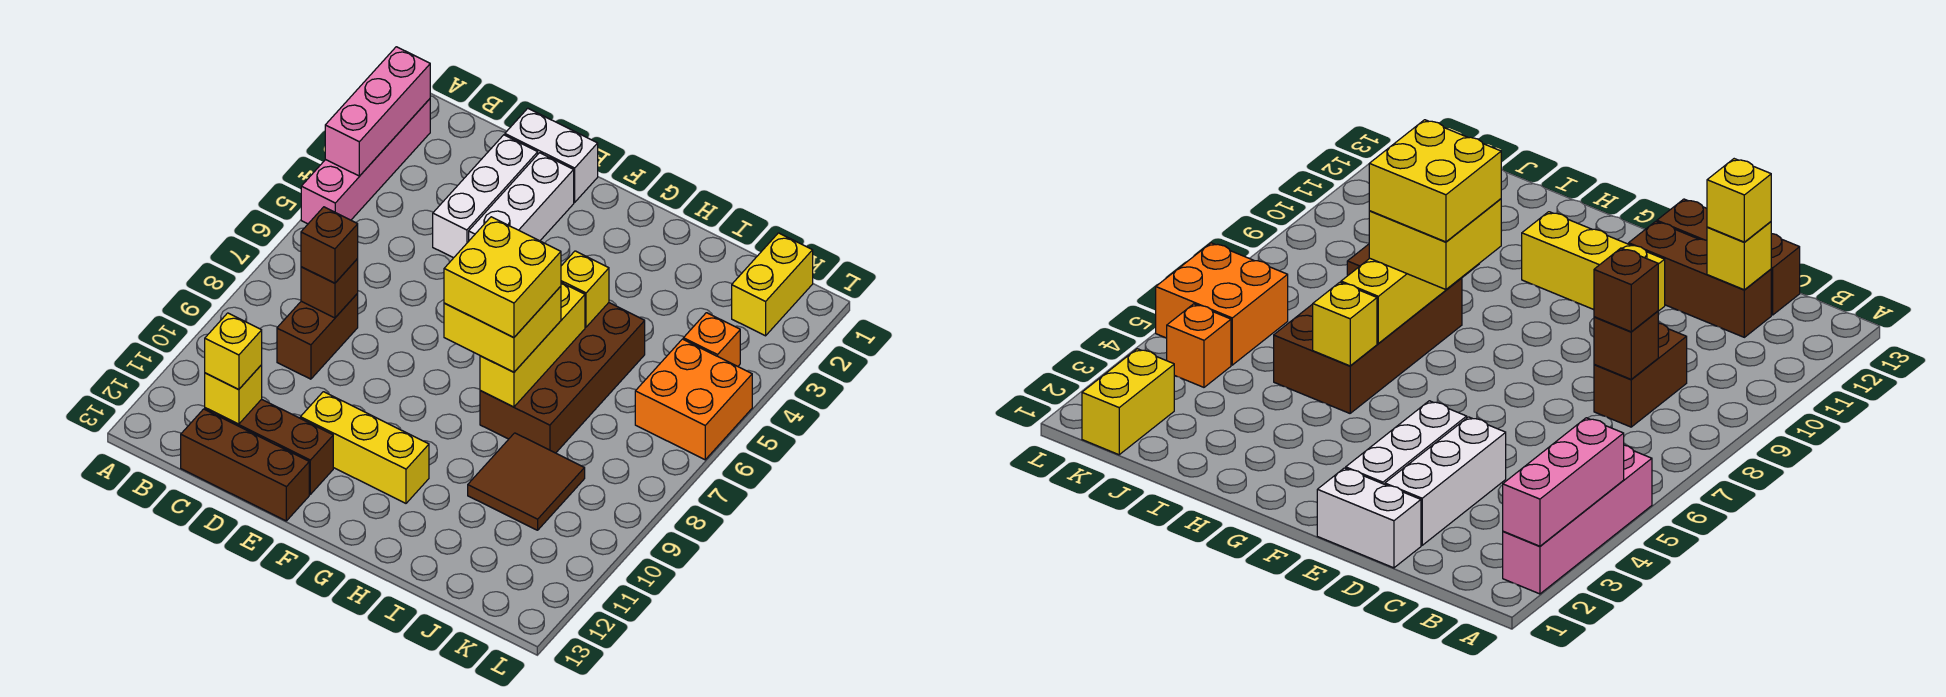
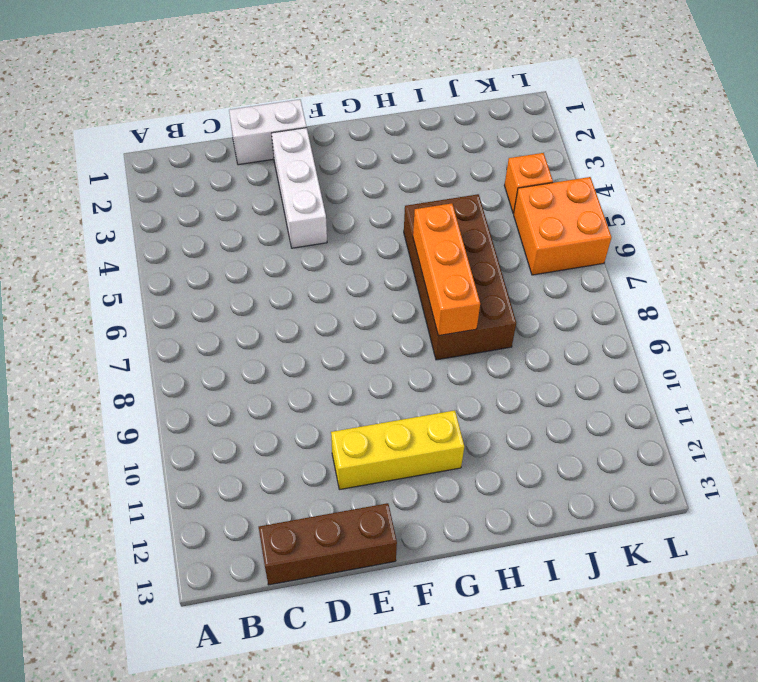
orange 1x3 brick [413,203,480,336] -> yellow 1x3 brick [480,283,585,407]
none -> pink 1x4 brick [301,99,430,224]
none -> brown 1x2 brick [277,294,358,379]
none -> brown 1x3 brick [205,399,333,494]

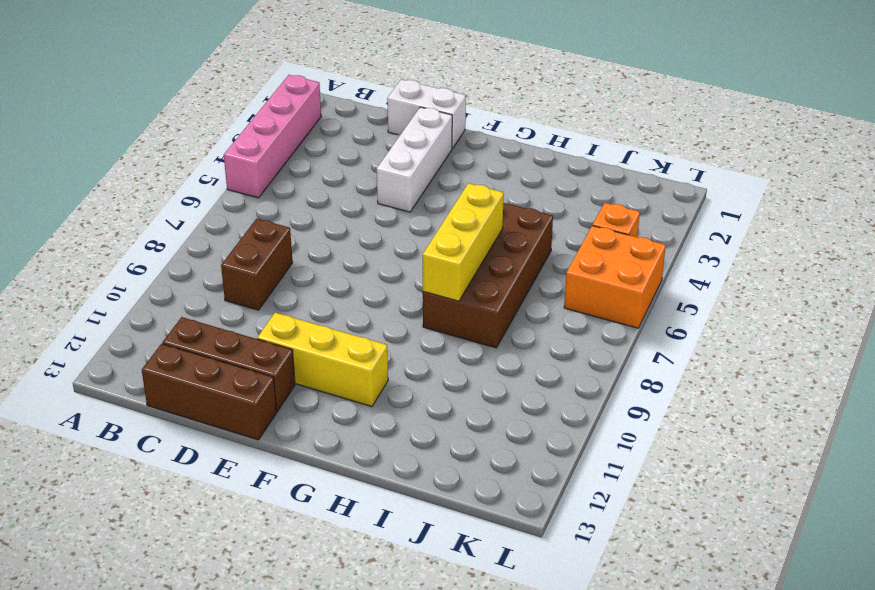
none -> white 1x3 brick [433,135,538,258]
none -> brown 2x2 tile [468,433,585,530]
none -> yellow 1x2 brick [732,233,813,336]

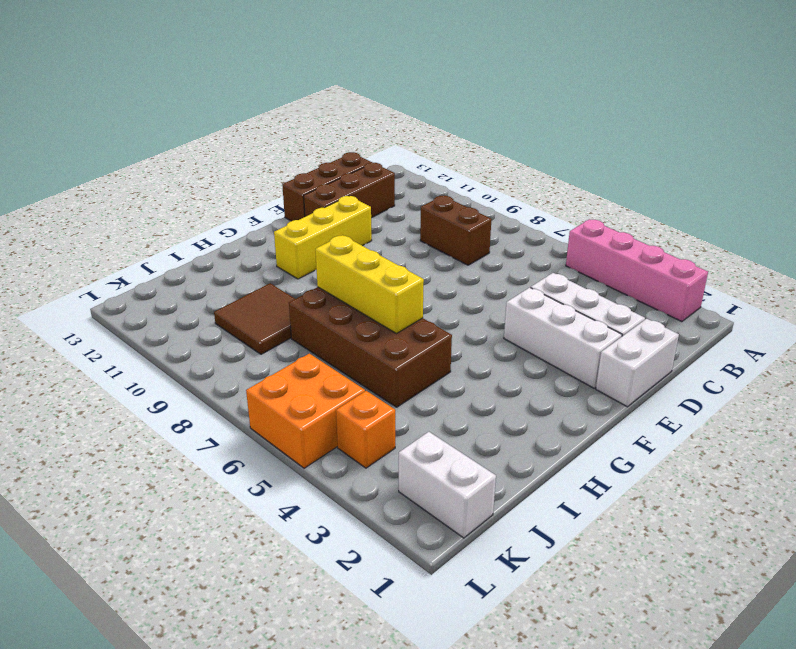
white 1x2 brick [399,432,496,538] -> yellow 1x2 brick [732,233,813,336]
none -> pink 1x3 brick [325,47,430,176]
none -> brown 1x1 brick [301,259,358,318]
none -> yellow 1x1 brick [205,365,262,424]

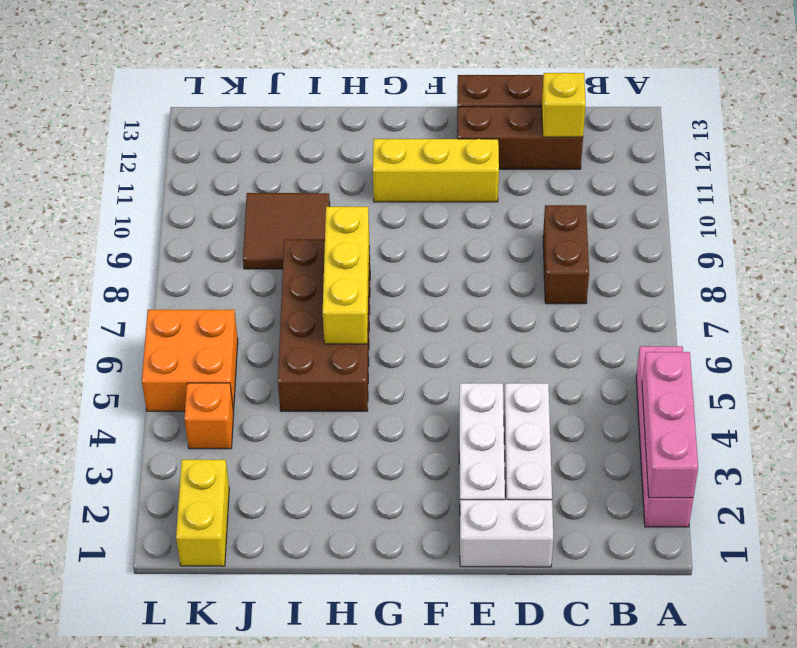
none -> brown 1x1 brick [301,259,358,318]
none -> yellow 1x1 brick [561,251,609,327]
none -> brown 1x1 brick [301,207,358,283]

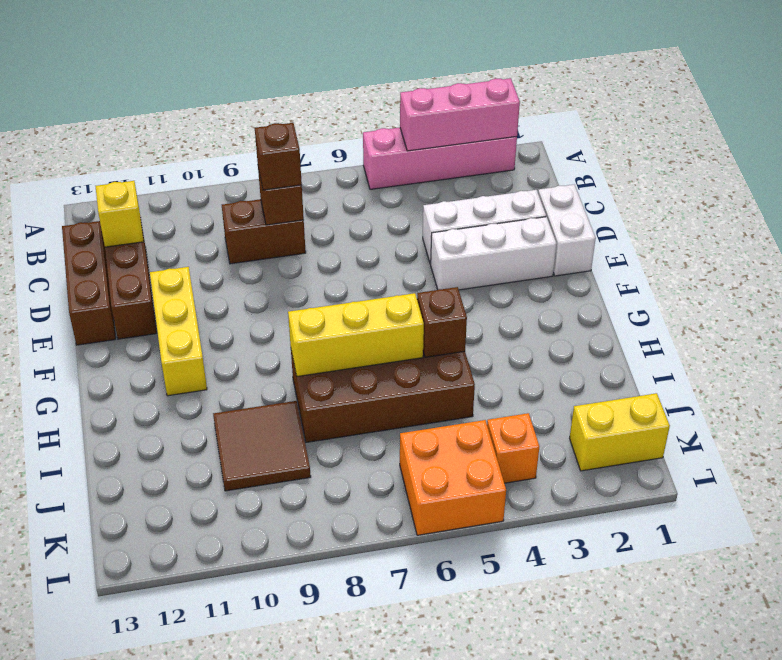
brown 1x1 brick [417,287,467,357] -> yellow 1x1 brick [561,251,609,327]
none -> yellow 1x1 brick [205,313,262,390]
none -> yellow 2x2 brick [444,286,561,372]
none -> yellow 2x2 brick [444,217,561,338]

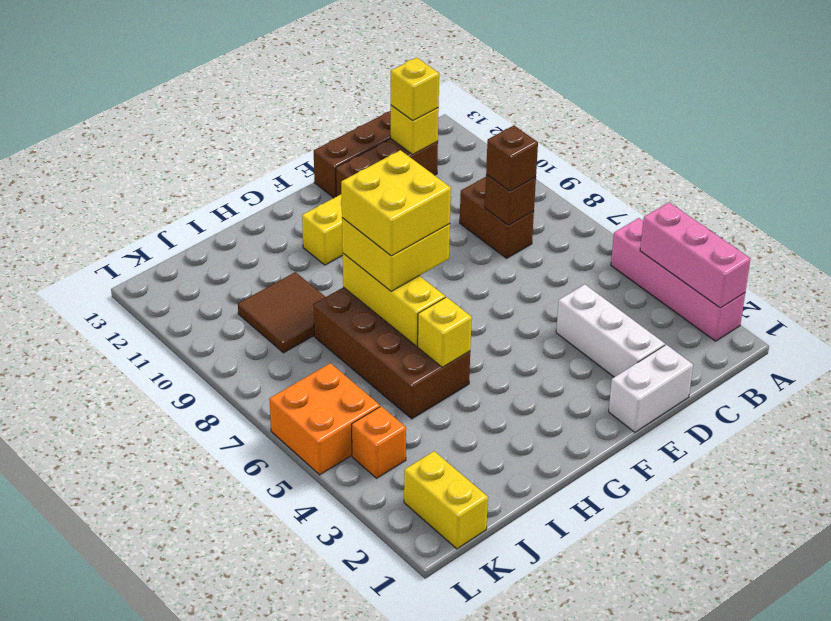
none -> white 1x3 brick [469,153,574,241]

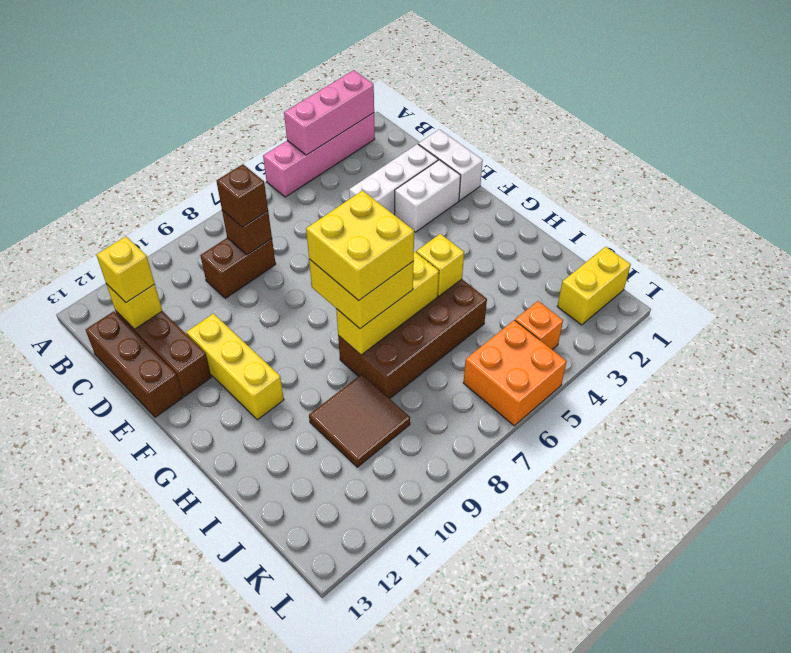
white 1x2 brick [395,160,461,232] -> white 1x3 brick [469,153,574,241]

